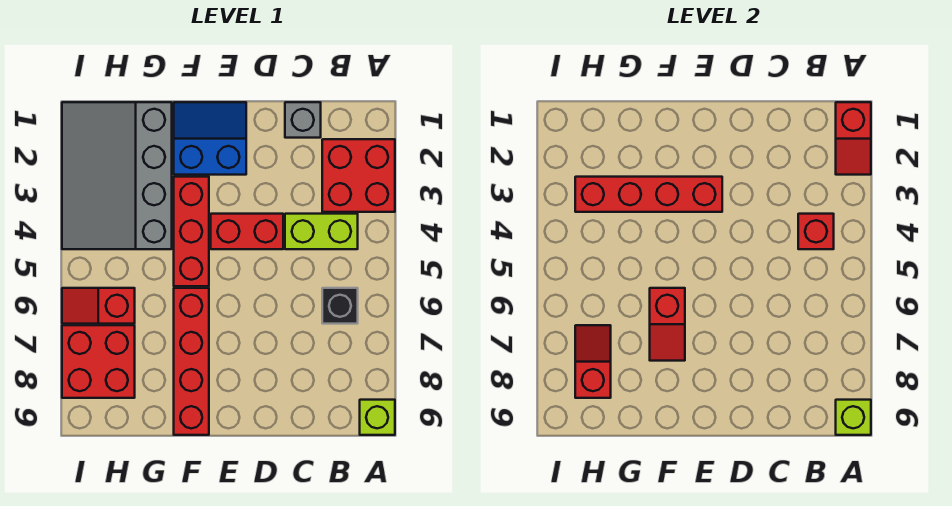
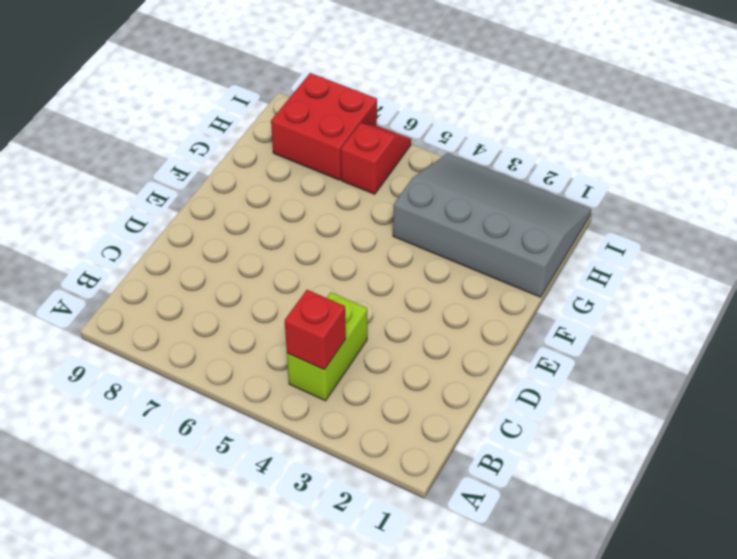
none -> red 2x2 brick [322,139,395,212]
none -> lime 1x1 brick [360,400,395,435]
none -> black 1x1 brick [322,288,358,324]

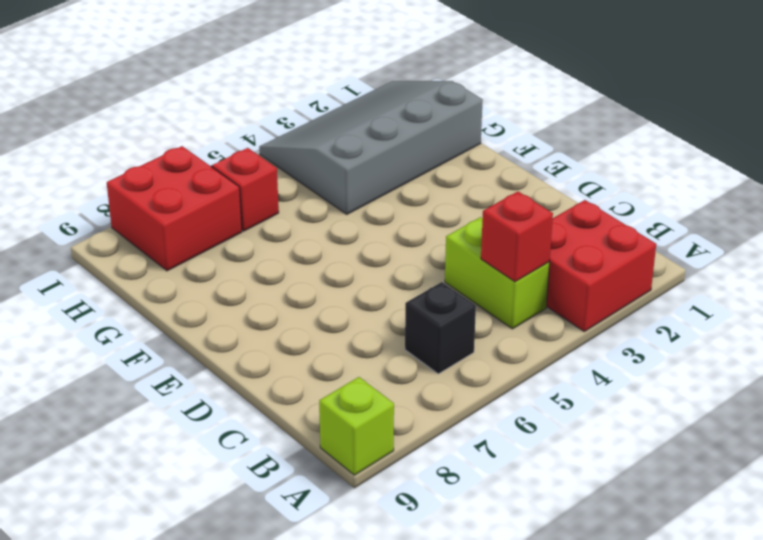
none -> grey 1x1 brick [285,102,321,138]
none -> red 1x2 brick [211,214,283,249]
none -> blue 2x2 slope [174,102,246,175]

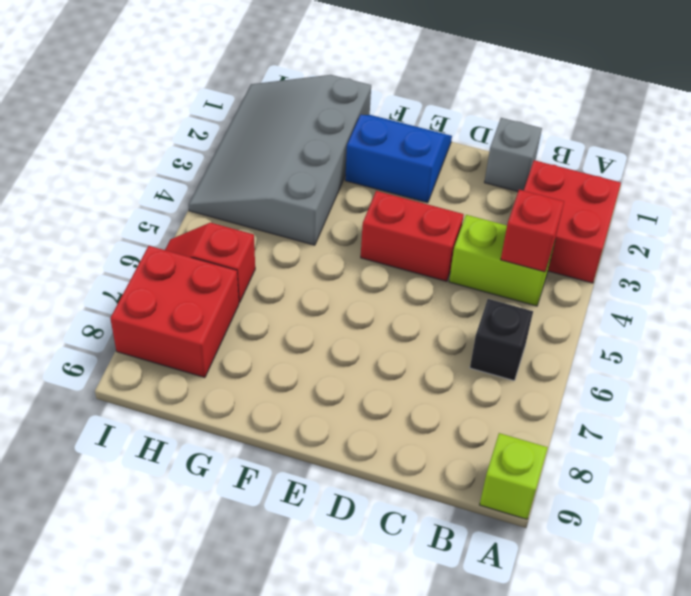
none -> red 1x3 brick [174,177,209,286]
none -> red 1x4 brick [174,288,209,435]
none -> red 1x2 slope [836,102,871,175]

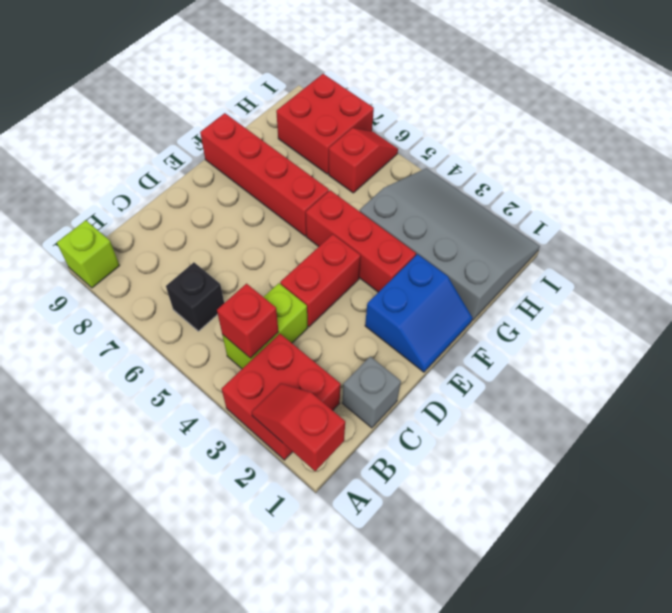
none -> lime 1x1 brick [836,400,871,435]
none -> red 1x4 brick [575,177,722,212]
none -> red 1x2 slope [650,288,685,361]

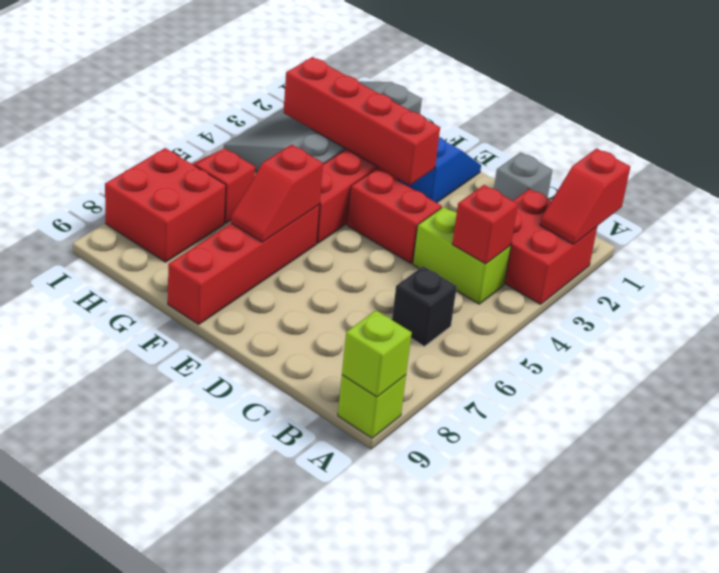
none -> red 1x2 slope [575,325,611,398]

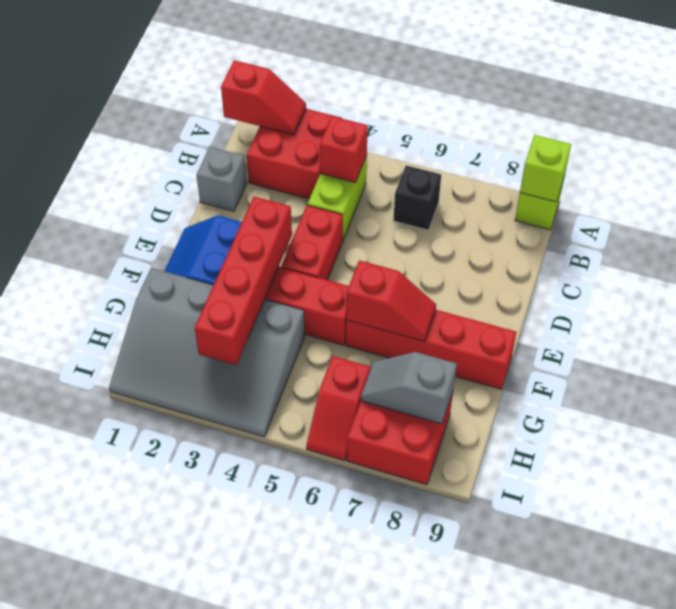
grey 1x2 slope [361,352,457,424] -> red 1x2 slope [575,325,611,398]

